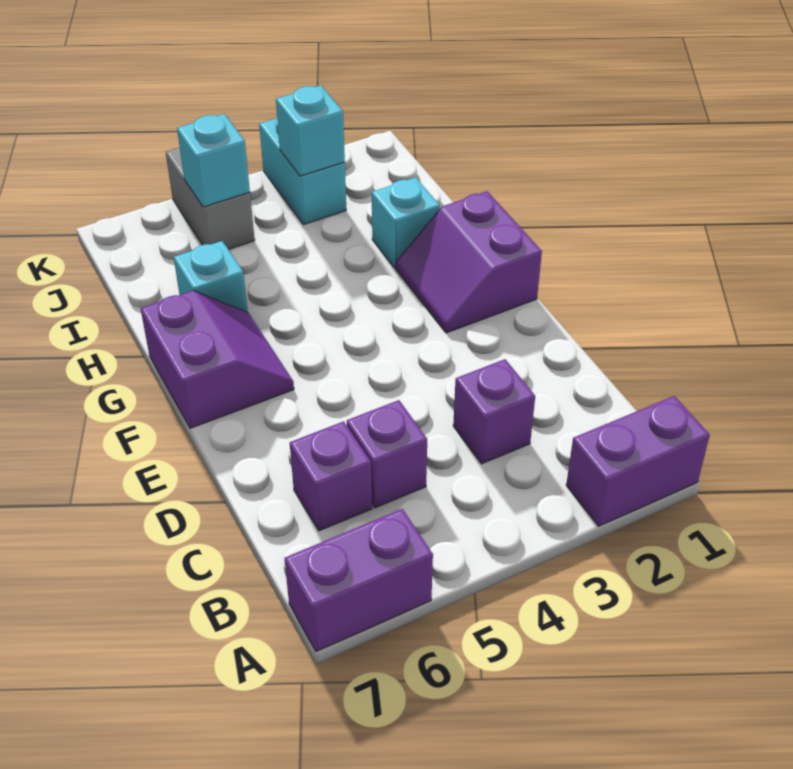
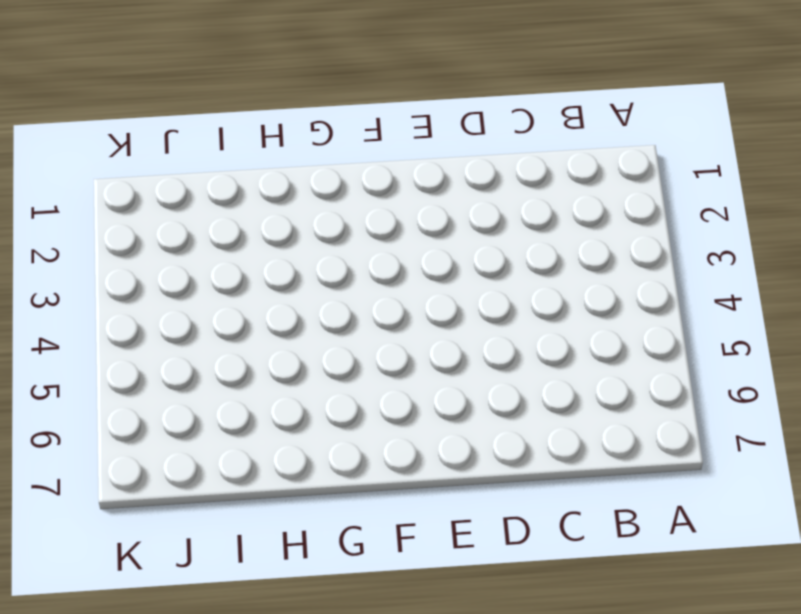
none -> purple 1x2 brick [566,396,710,526]
none -> purple 1x2 brick [284,509,433,652]
none -> purple 1x1 brick [453,359,535,464]

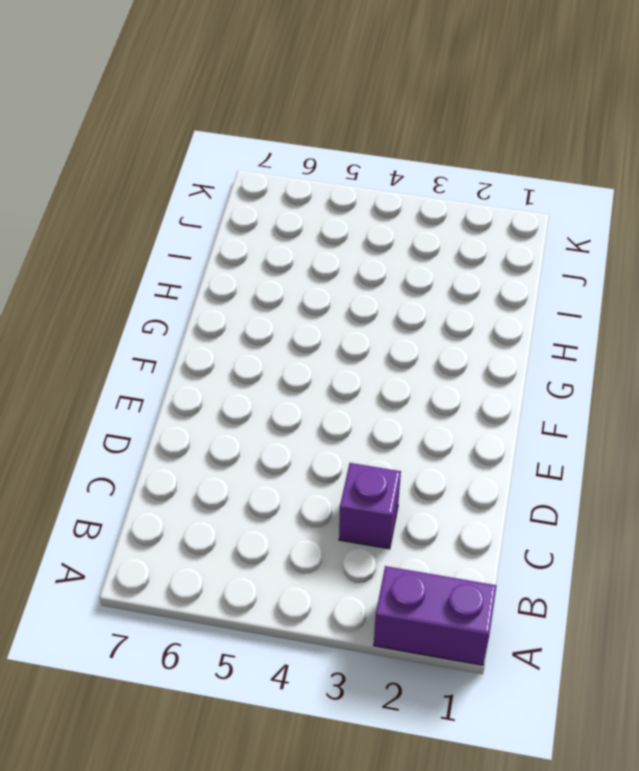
none -> purple 1x2 brick [284,509,433,652]
none -> purple 1x1 brick [347,400,427,508]
none -> purple 1x1 brick [290,421,372,531]

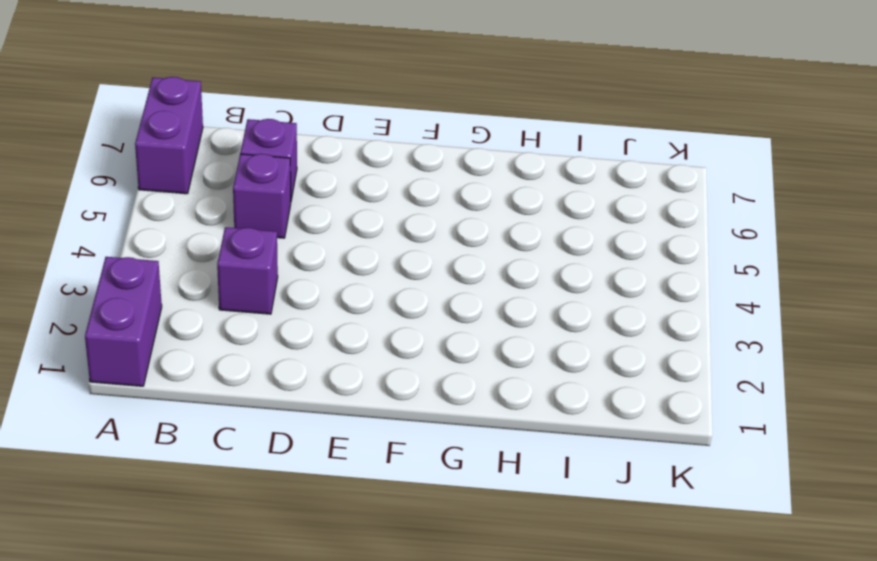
none -> purple 2x2 slope [396,191,542,333]
none -> purple 2x2 slope [141,291,294,428]
none -> cyan 1x1 brick [372,178,440,268]

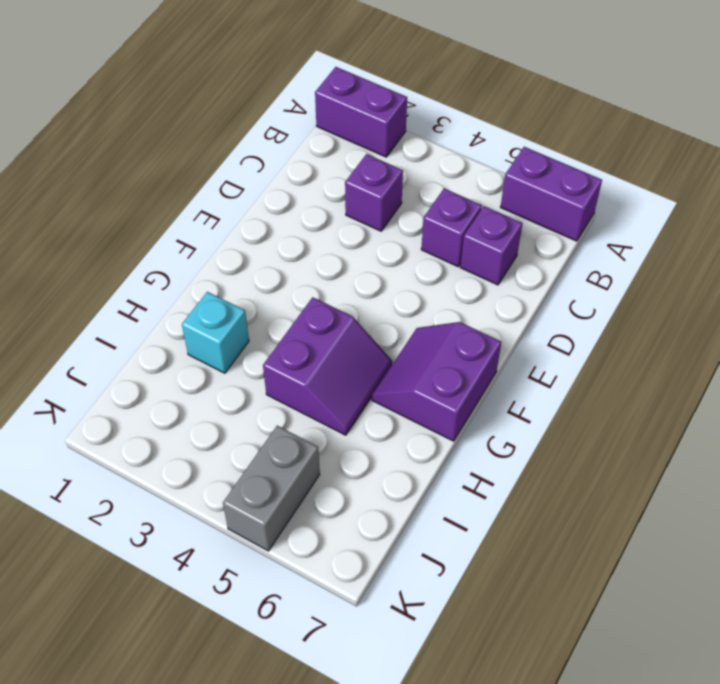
purple 2x2 slope [263,297,392,435] -> purple 2x2 slope moved to [396,191,542,333]
none -> cyan 1x1 brick [174,241,248,312]
none -> cyan 1x2 brick [259,117,346,225]
none -> cyan 1x1 brick [276,85,345,176]

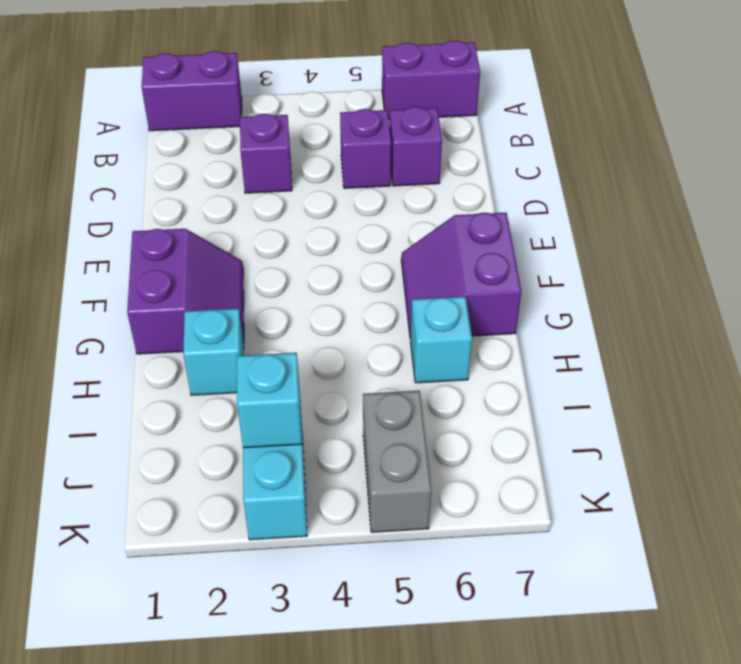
none -> cyan 1x1 brick [177,114,250,207]

